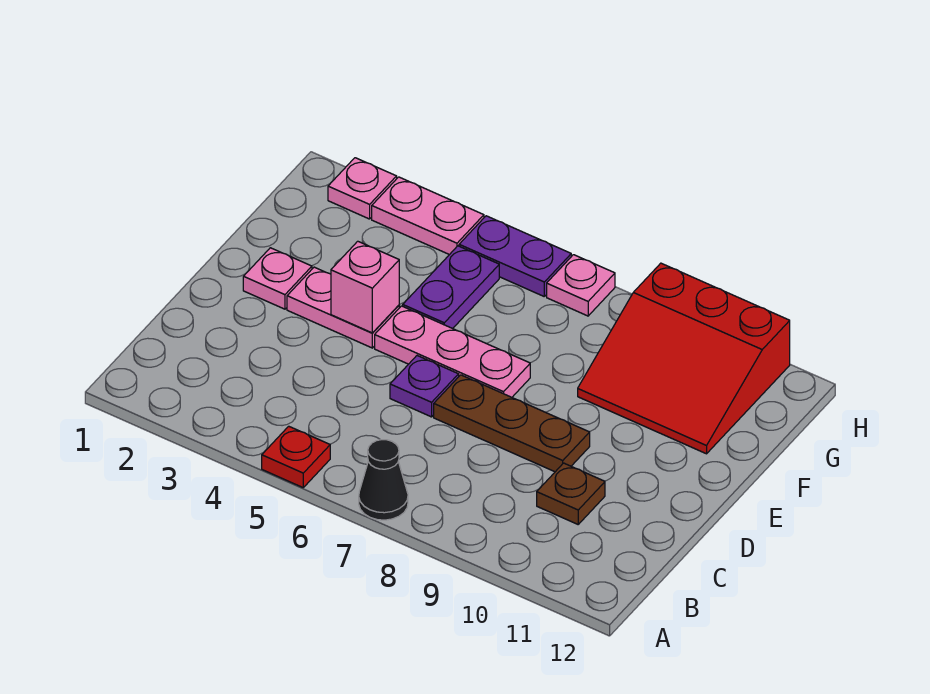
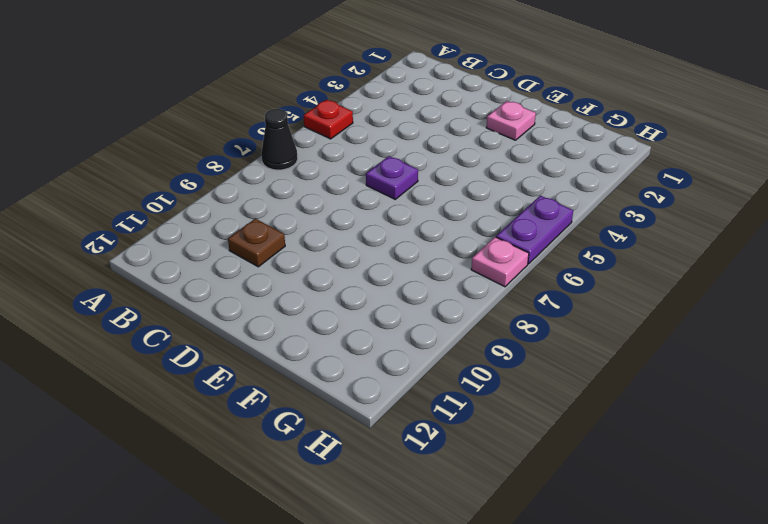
none -> brown 1x3 plate [434,375,590,472]
none -> pink 1x2 plate [287,267,399,348]
none -> pink 1x3 plate [375,306,530,397]

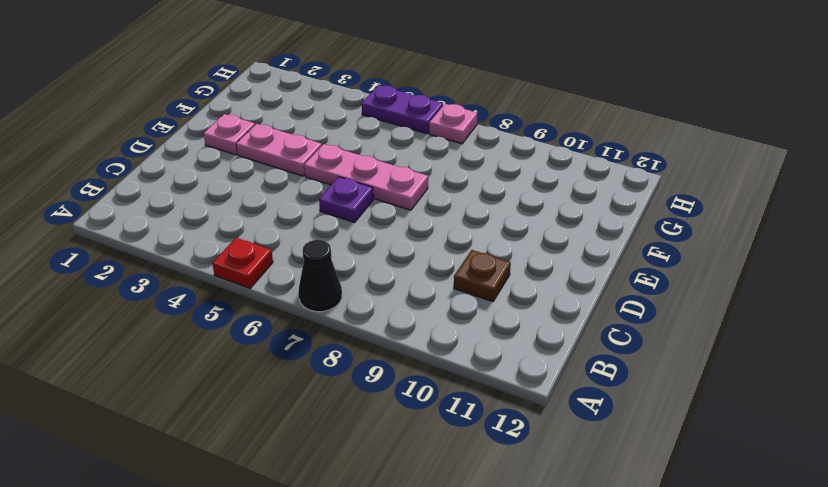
none -> brown 1x3 plate [434,375,590,472]
none -> purple 1x2 plate [403,246,499,329]
none -> red 3x3 slope [578,263,790,454]

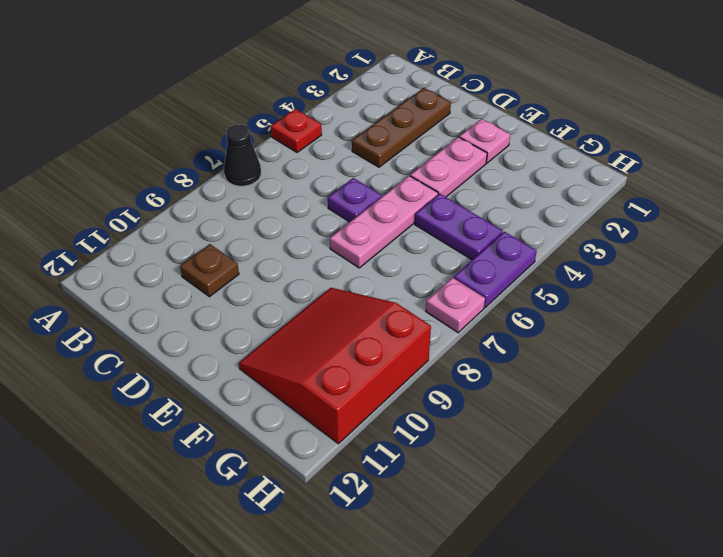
brown 1x3 plate [352,88,451,167] -> brown 1x3 plate moved to [434,375,590,472]
none -> pink 1x1 plate [328,158,397,219]
none -> pink 1x2 plate [372,177,484,255]
none -> pink 1x1 brick [331,241,399,333]

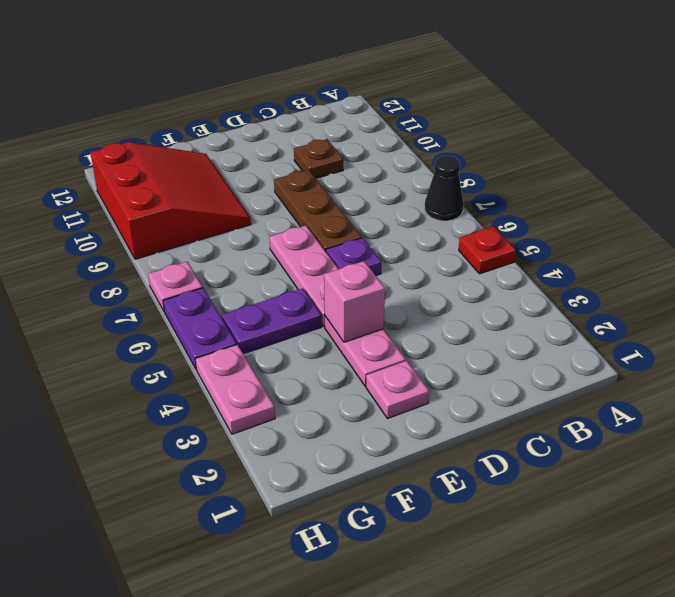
none -> pink 1x1 plate [328,158,397,219]

